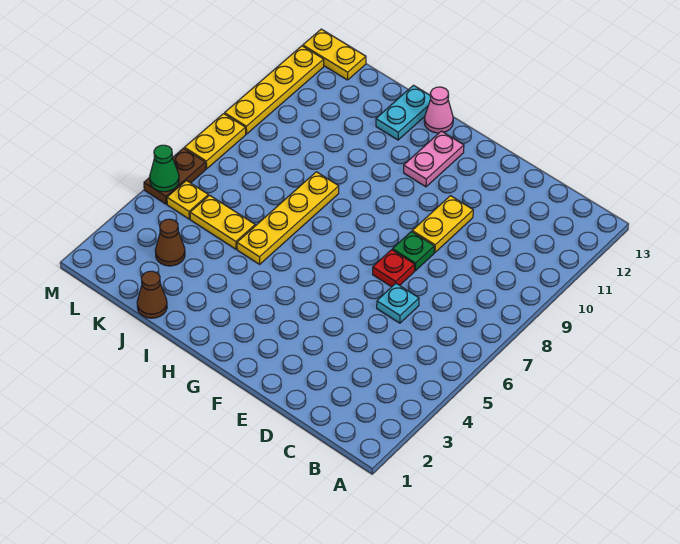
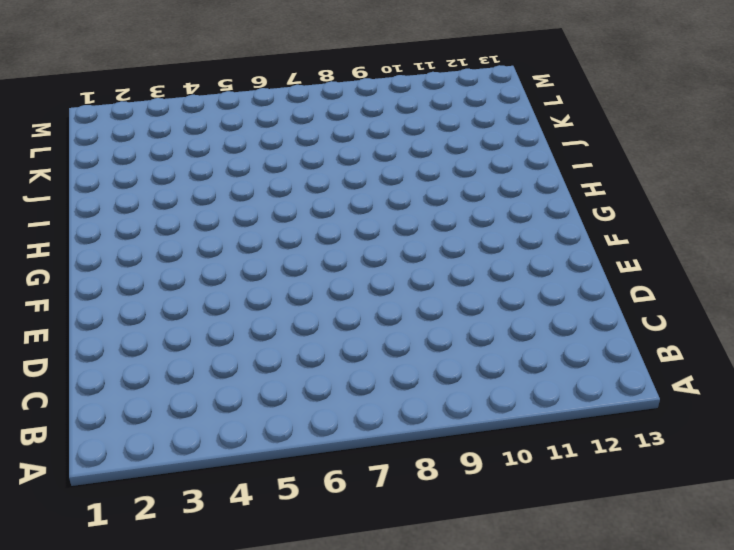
none -> cyan 1x1 plate [377,284,419,323]
none -> red 1x1 plate [373,250,415,287]
none -> green 1x1 plate [393,232,434,271]

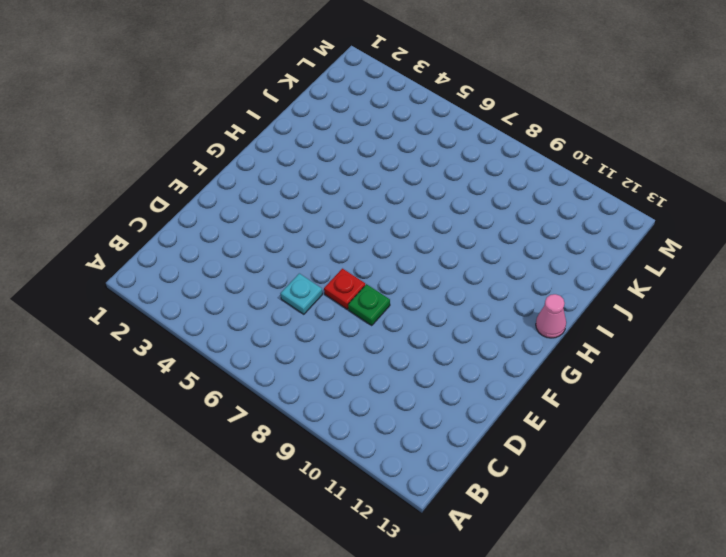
none -> yellow 1x2 plate [412,196,473,252]
none -> pink 1x2 plate [404,131,464,187]
none -> yellow 1x4 plate [237,172,339,264]

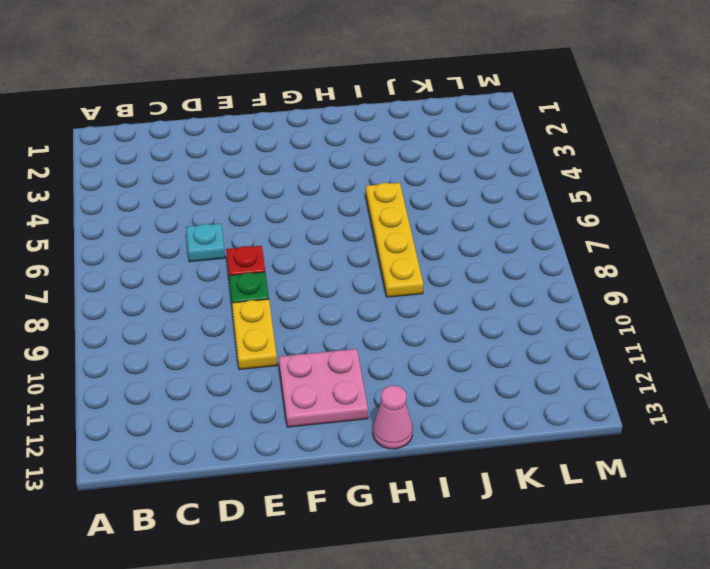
pink 2x2 plate [279,349,368,427] -> pink 1x2 plate [404,131,464,187]
none -> cyan 1x2 plate [376,85,431,140]
none -> brown 1x1 cone [137,271,167,318]
none -> yellow 1x2 plate [190,195,255,249]

